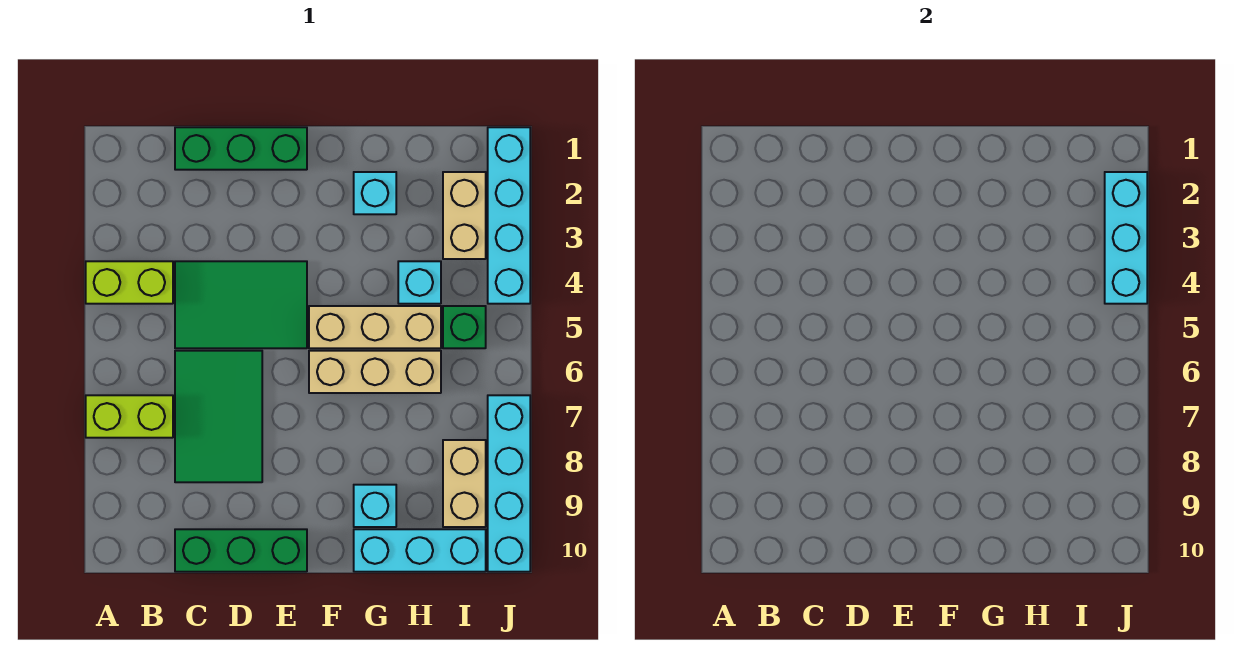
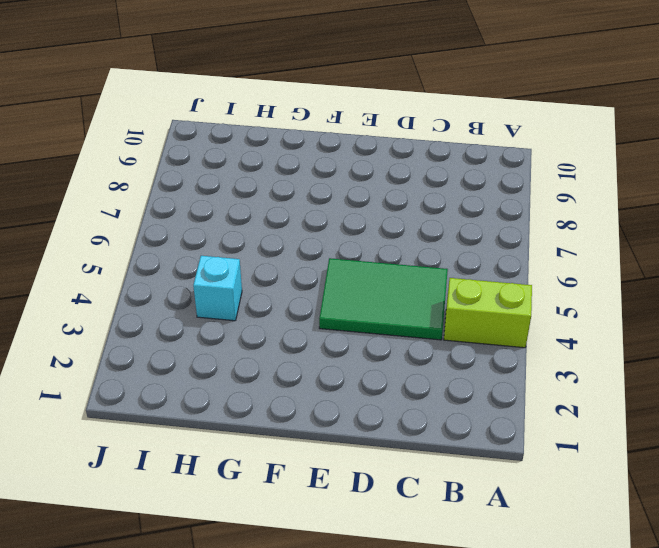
none -> lime 1x2 brick [86,395,173,438]
none -> green 1x3 brick [175,127,307,170]
none -> green 2x3 tile [175,351,262,482]

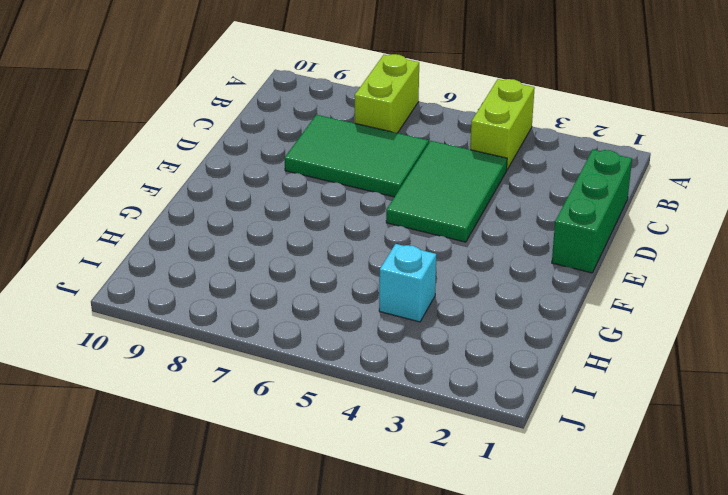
none -> green 1x3 brick [175,529,307,572]
none -> tan 1x3 brick [309,306,441,348]
none -> tan 1x3 brick [309,351,441,393]

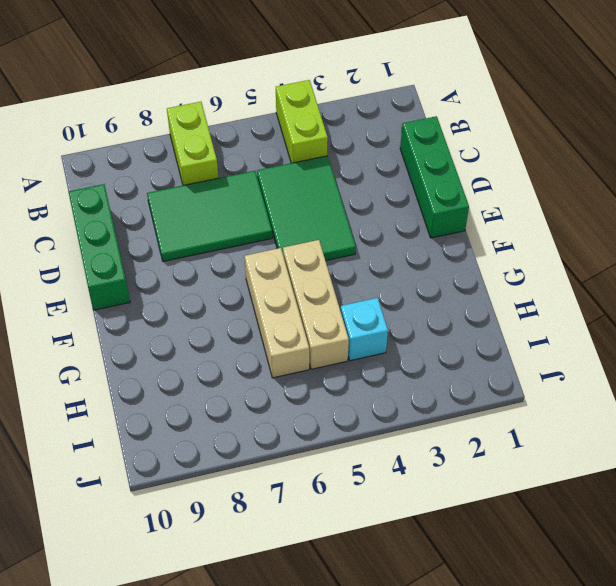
none -> cyan 1x1 brick [354,172,396,214]
none -> cyan 1x1 brick [354,485,396,527]
none -> cyan 1x3 brick [354,529,486,572]

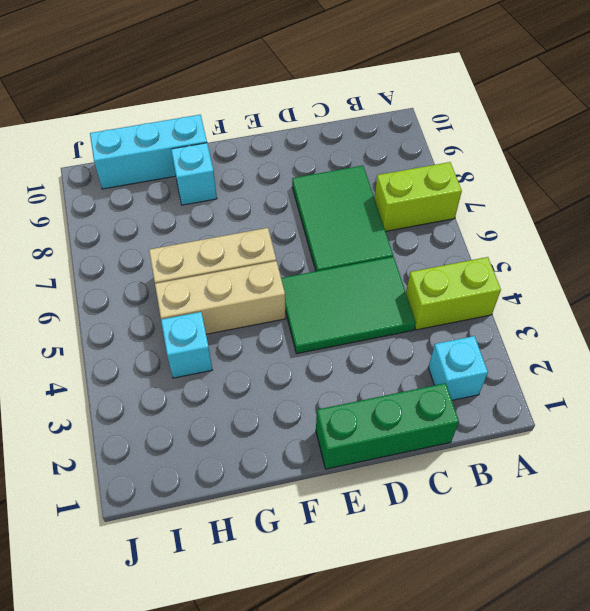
cyan 1x1 brick [428,336,488,400] -> cyan 1x1 brick moved to [354,172,396,214]
none -> green 1x3 brick [175,529,307,572]
none -> tan 1x2 brick [443,172,486,259]
none -> green 1x1 brick [443,306,486,348]

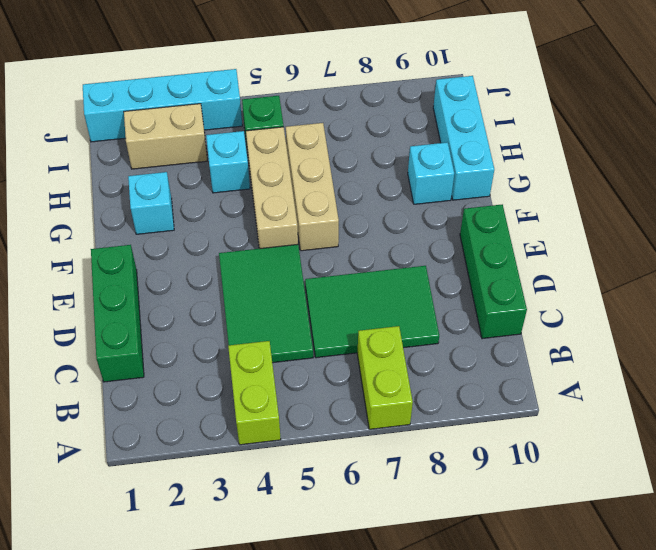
none -> tan 1x2 brick [443,440,486,527]
none -> cyan 1x4 brick [488,395,530,572]
none -> cyan 1x3 brick [1105,172,1147,304]

